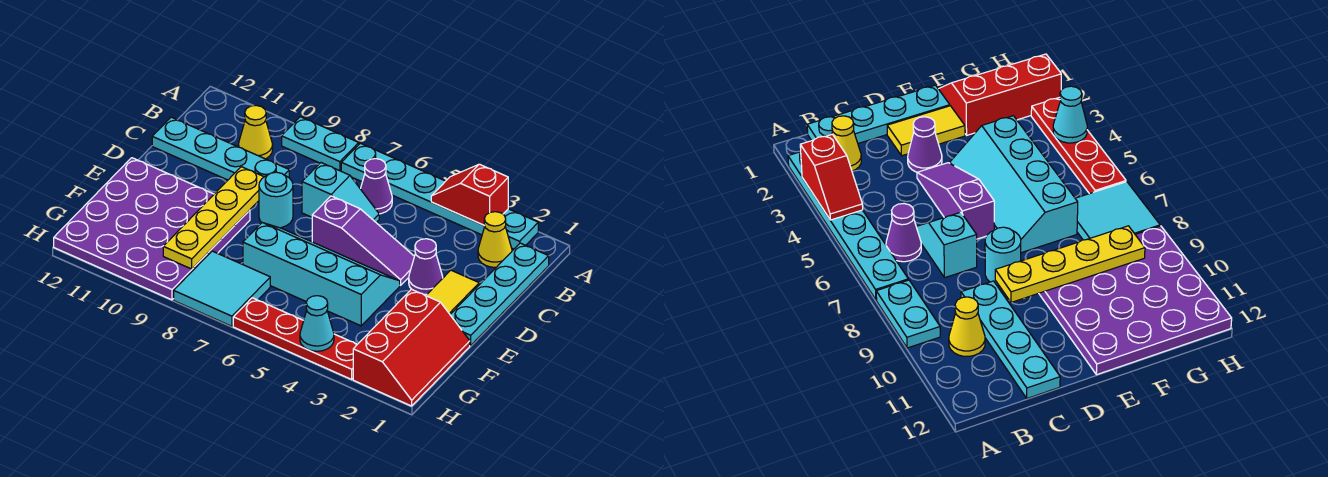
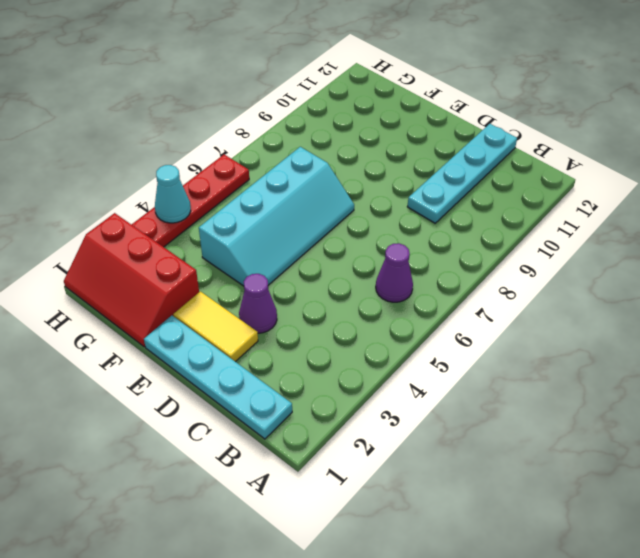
none -> cyan 1x6 plate [341,143,538,249]
none -> cyan 1x2 plate [282,117,359,171]
none -> yellow 1x1 cone [478,212,512,267]

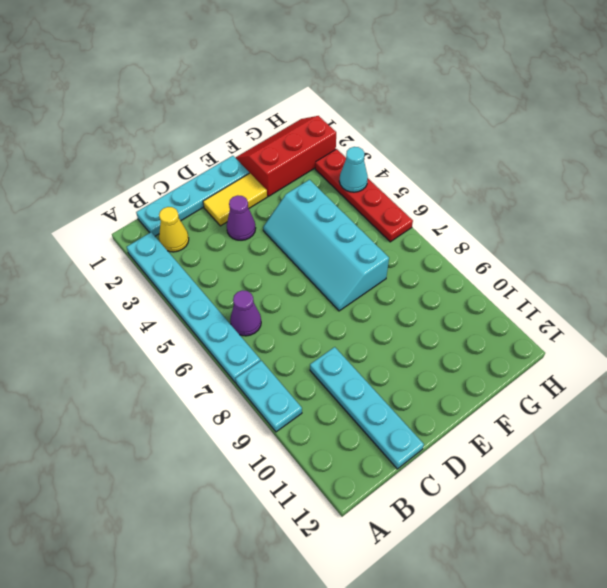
none -> yellow 1x1 cone [238,105,273,159]
none -> cyan 1x2 slope [302,163,379,222]
none -> purple 1x3 slope [312,196,414,285]

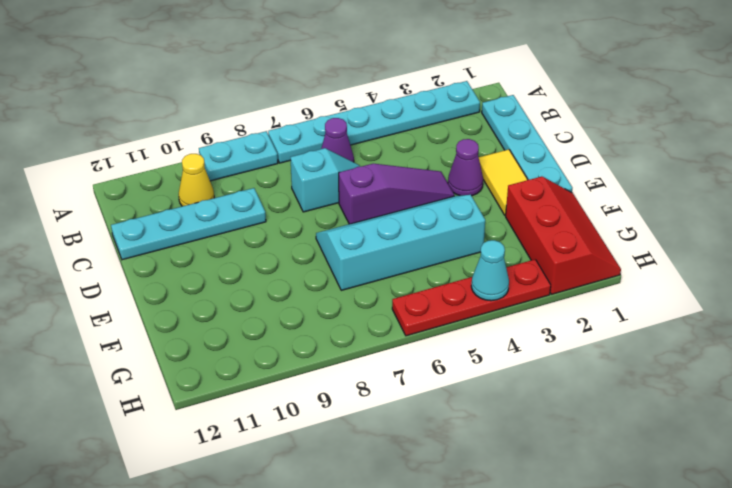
none -> yellow 1x1 cone [478,212,512,267]
none -> cyan 1x1 round brick [259,172,293,228]
none -> purple 4x4 plate [54,158,250,300]

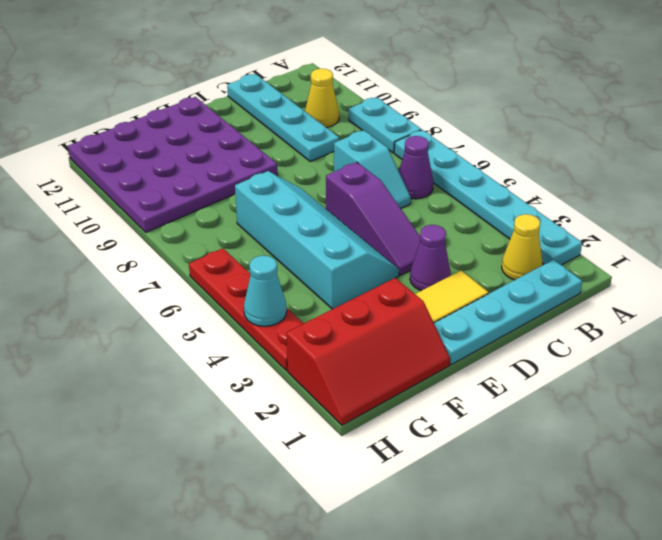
none -> cyan 1x1 round brick [259,172,293,228]
none -> cyan 2x2 tile [174,251,270,326]
none -> red 1x2 slope [431,164,508,226]

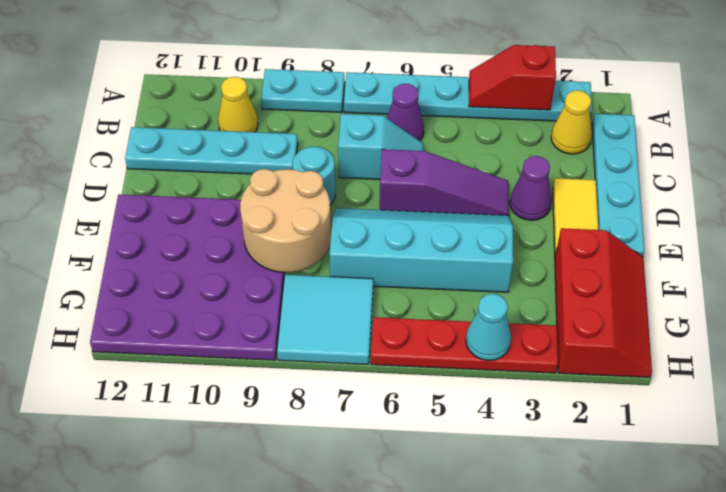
tan 2x2 round brick [240,169,331,272] -> yellow 1x4 plate [163,167,264,269]

